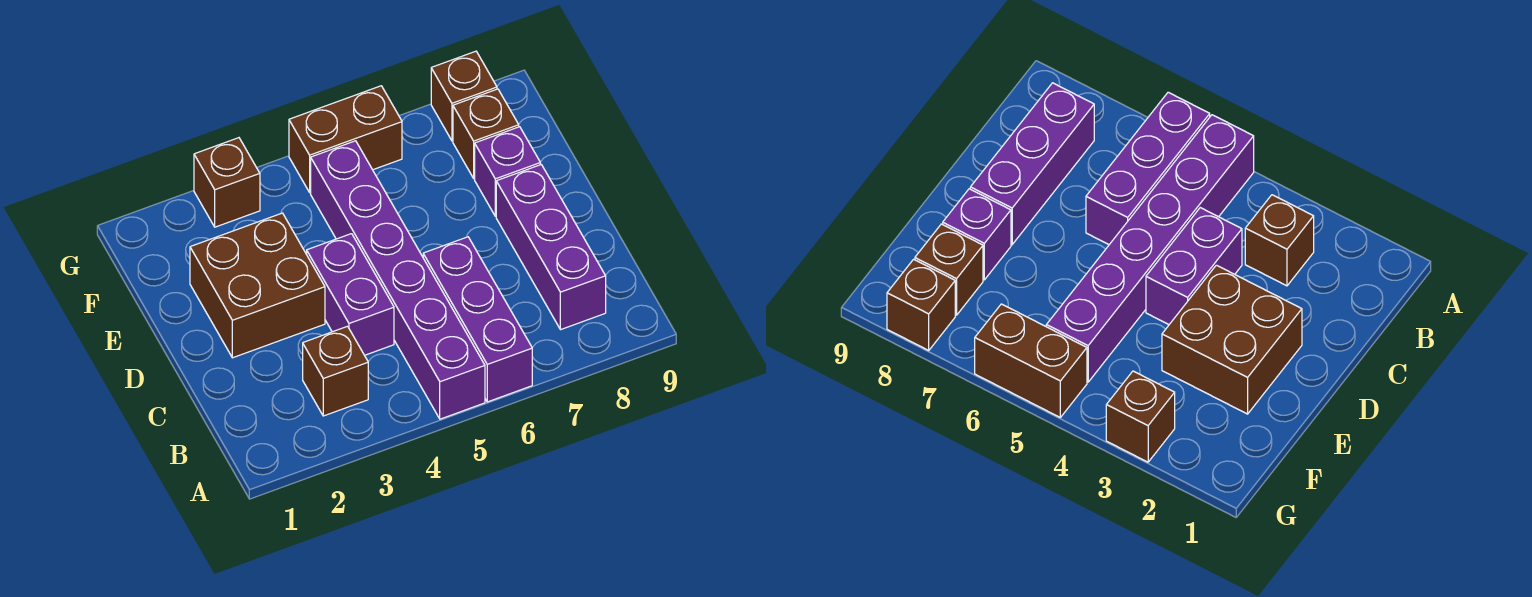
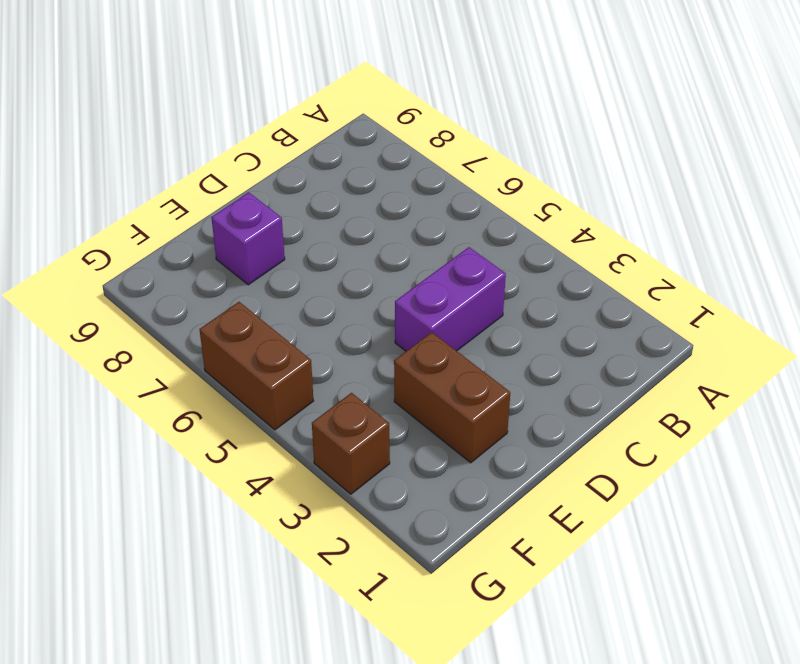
brown 1x2 brick [394,332,510,463] -> brown 2x2 brick [190,213,325,358]
none -> purple 1x6 brick [311,141,485,419]
none -> purple 1x3 brick [423,237,532,402]

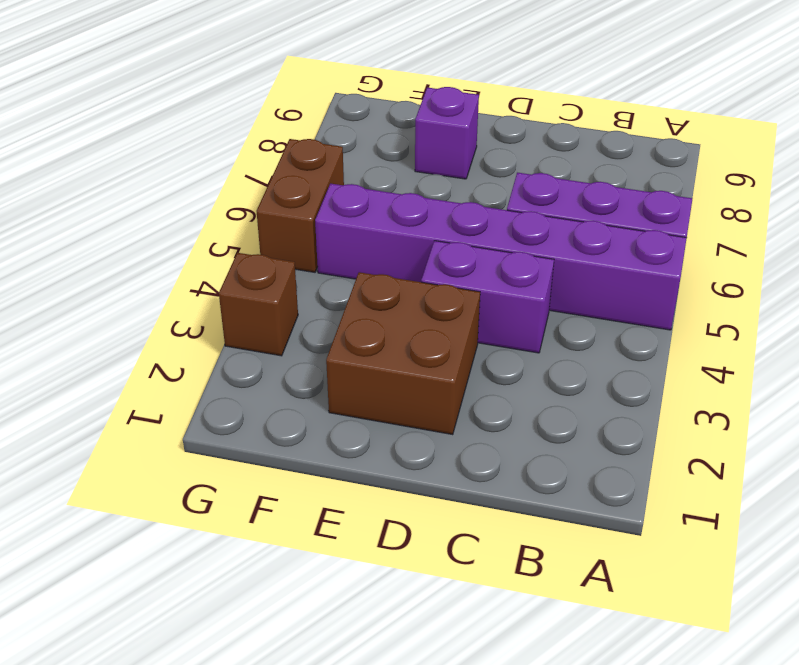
none -> brown 1x1 brick [303,326,368,416]
none -> purple 1x3 brick [496,165,606,330]

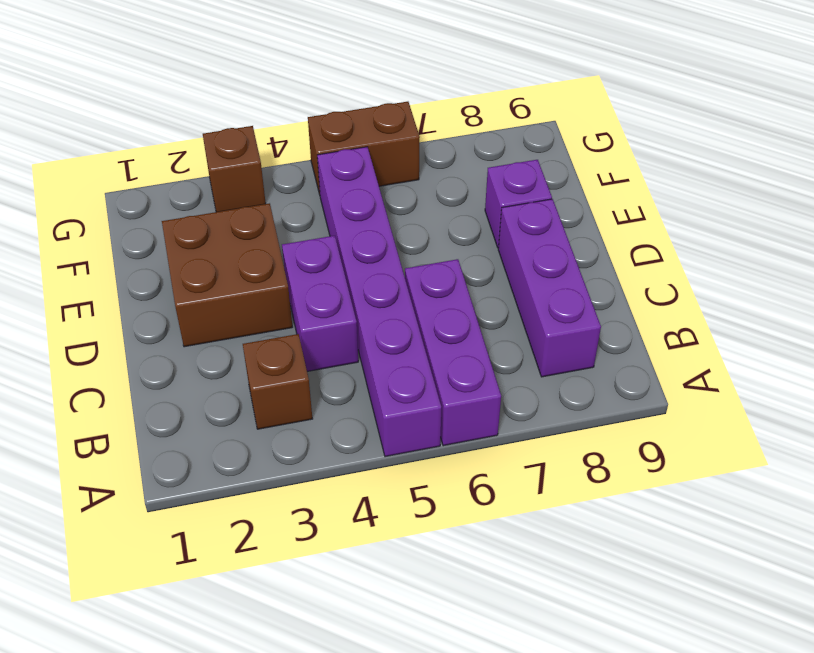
none -> brown 1x1 brick [453,89,519,178]
none -> brown 1x1 brick [431,51,497,141]

